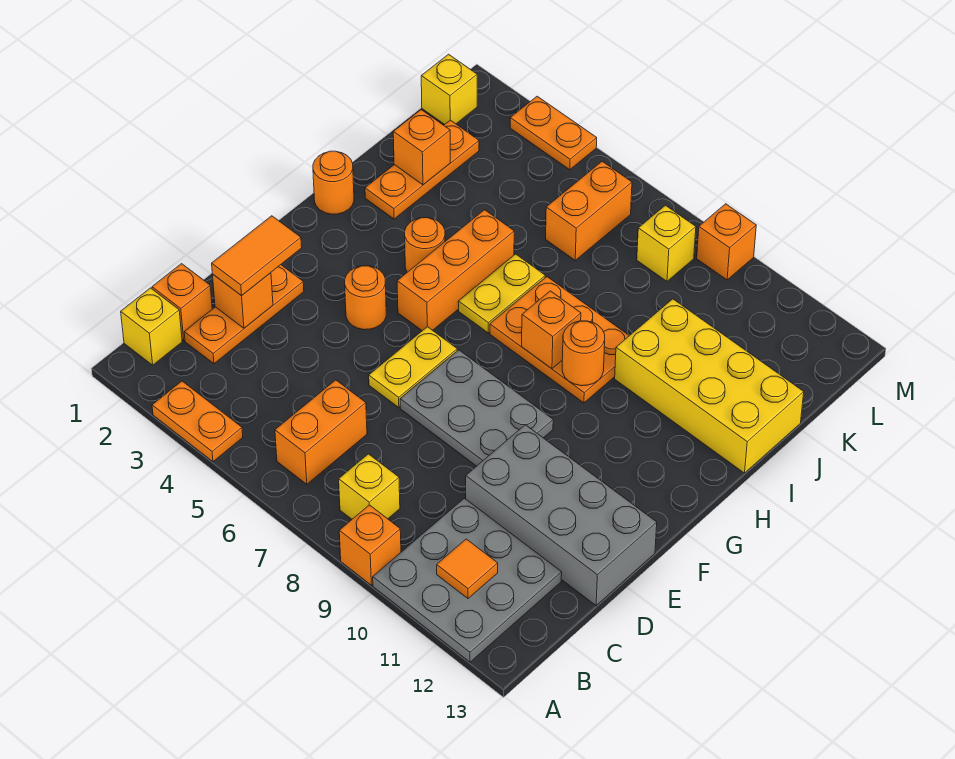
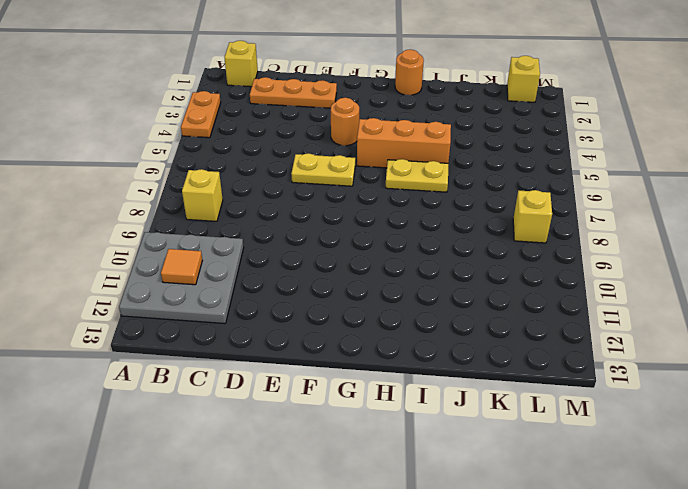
none -> orange 1x1 brick [339,505,401,585]
none -> orange 1x2 brick [275,380,367,484]
none -> orange 1x1 brick [152,264,212,340]
none -> grey 2x4 brick [466,425,657,606]

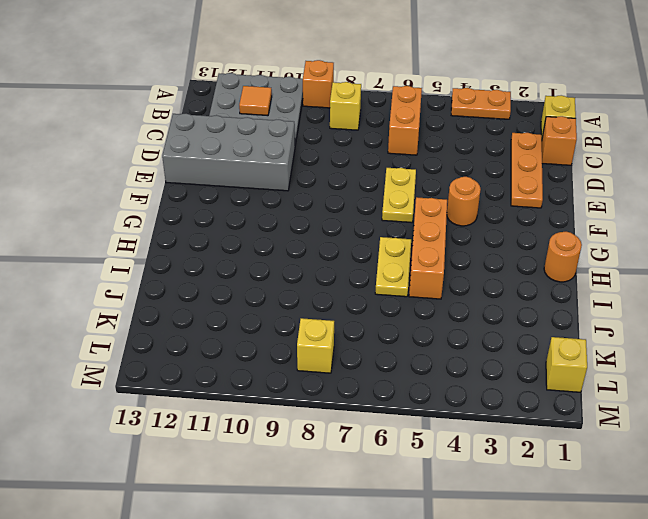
none -> grey 2x3 plate [400,350,553,466]
none -> orange 1x1 round brick [405,218,445,272]
none -> orange 2x3 plate [490,277,629,403]
none -> orange 1x3 plate [365,120,479,219]

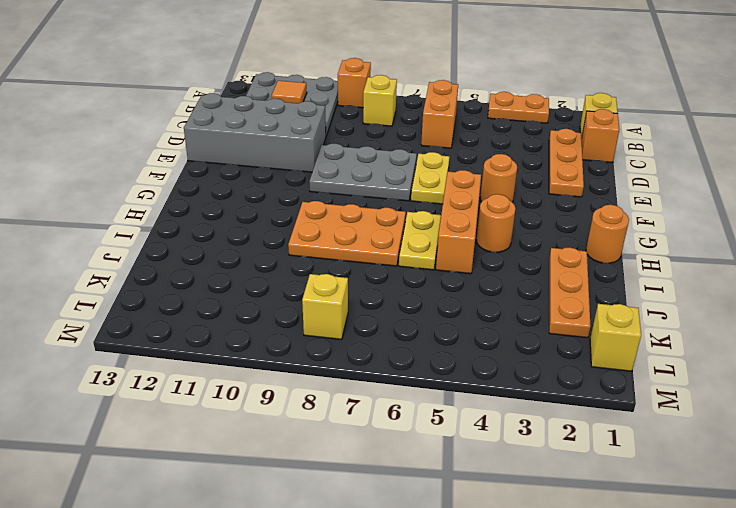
none -> yellow 2x4 brick [615,299,804,473]
none -> orange 1x2 brick [546,161,632,260]
none -> orange 1x2 plate [510,96,597,170]
none -> orange 1x1 brick [697,204,756,280]

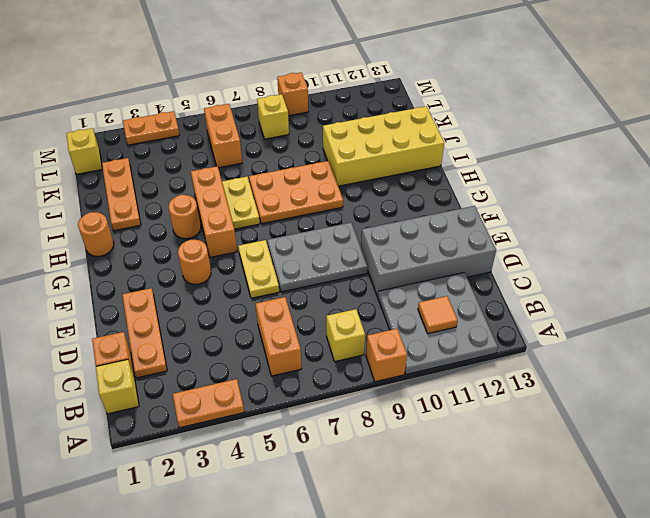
none -> orange 1x1 brick [213,273,273,328]
none -> orange 1x1 brick [522,291,581,369]
none -> orange 1x1 round brick [562,321,605,386]
none -> orange 1x1 brick [393,110,450,185]

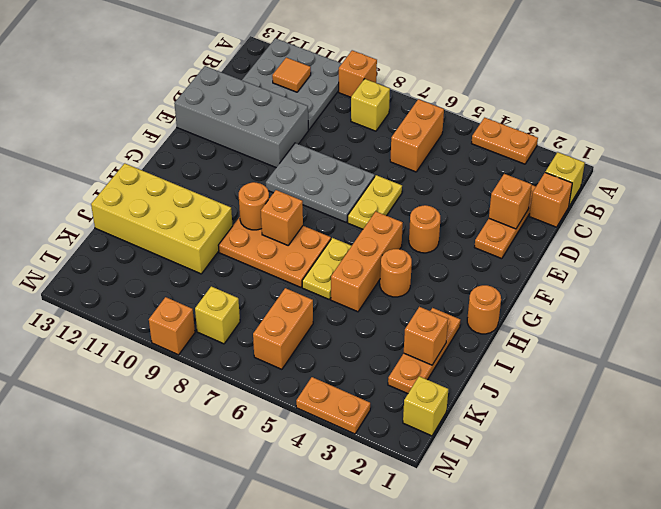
none -> orange 1x2 tile [212,216,302,296]

